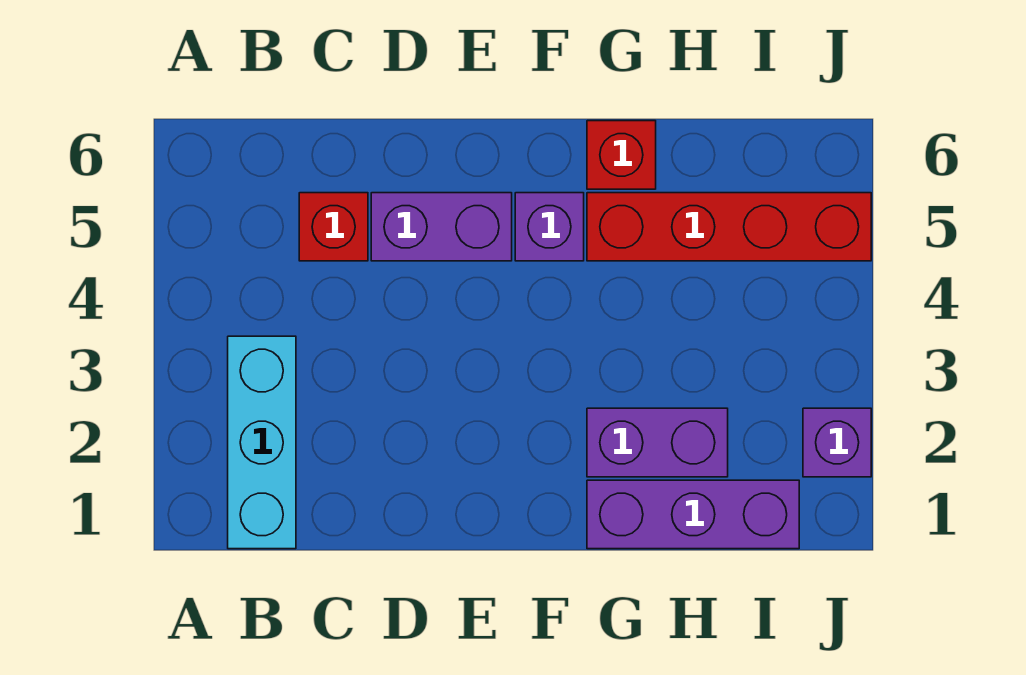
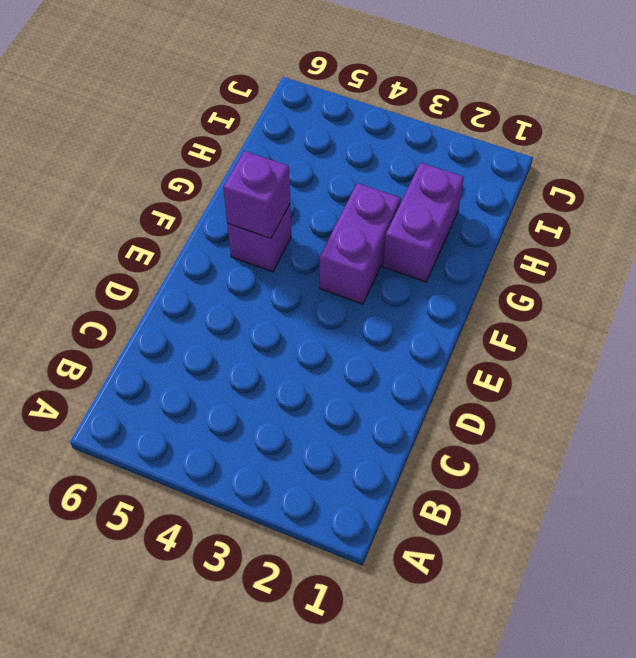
purple 1x2 brick [320,183,401,304] -> purple 1x2 brick moved to [371,193,512,261]
purple 1x1 brick [223,151,290,239] -> purple 1x1 brick moved to [803,408,871,477]
none -> cyan 1x3 brick [228,336,296,549]
none -> red 1x1 brick [299,193,368,261]

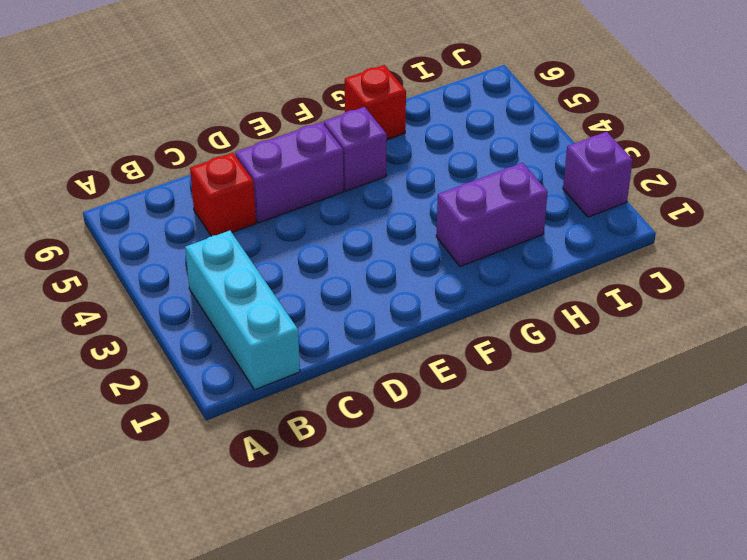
none -> purple 1x3 brick [587,480,799,549]
none -> red 1x4 brick [587,193,871,261]

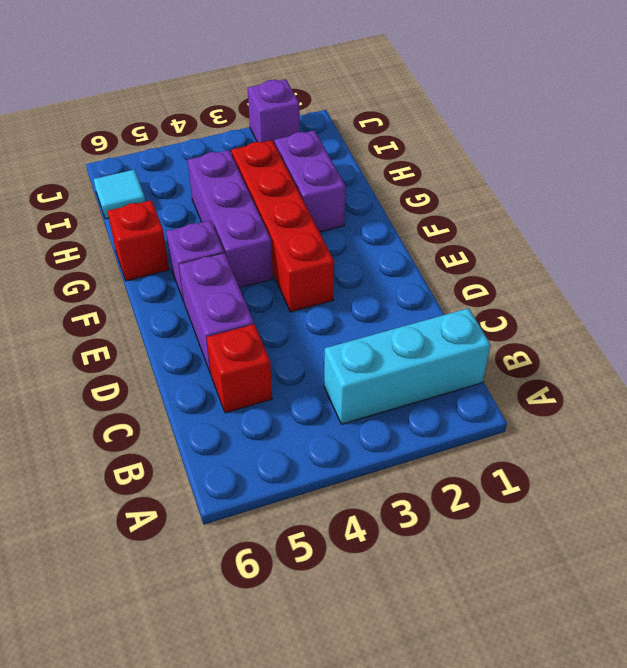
red 1x4 brick [231,140,334,312] -> red 1x4 brick moved to [587,193,871,261]
purple 1x3 brick [188,150,273,288] -> purple 1x3 brick moved to [587,480,799,549]
cyan 1x1 tile [94,170,145,219] -> none

